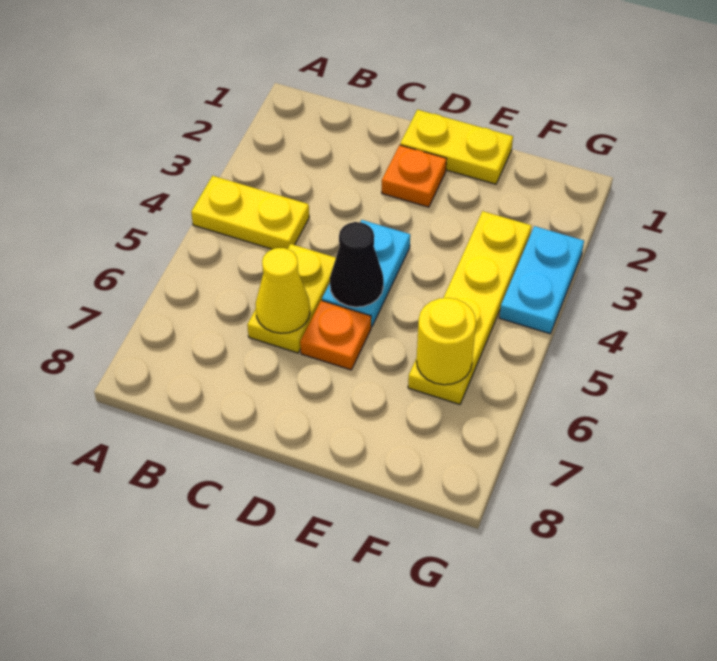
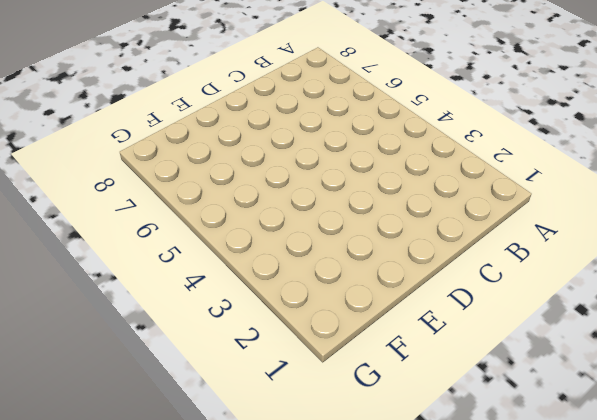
none -> yellow 1x2 plate [191,176,309,249]
none -> yellow 1x2 plate [247,244,336,353]

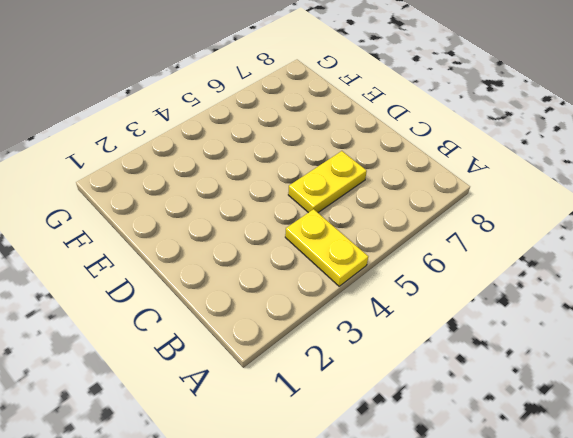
none -> yellow 1x2 plate [400,110,513,184]
none -> orange 1x1 plate [382,145,447,207]

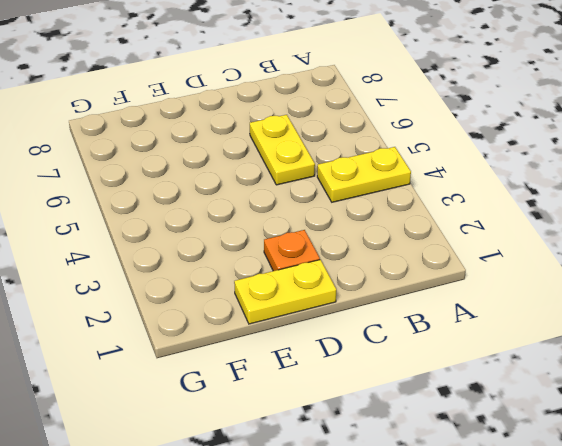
none -> cyan 1x2 plate [322,220,410,327]
none -> orange 1x1 plate [300,301,371,370]

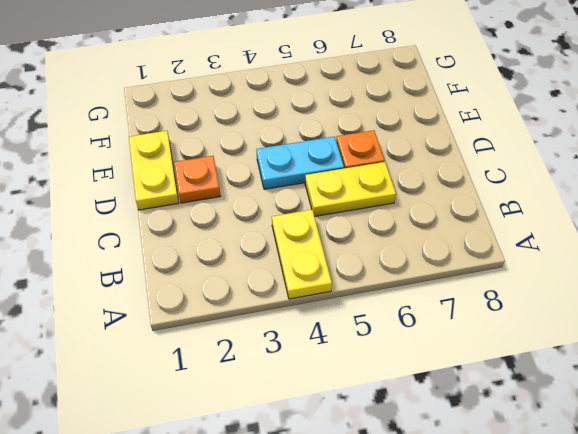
none -> yellow 1x4 plate [408,211,532,404]
none -> cyan 1x2 plate [499,226,584,334]

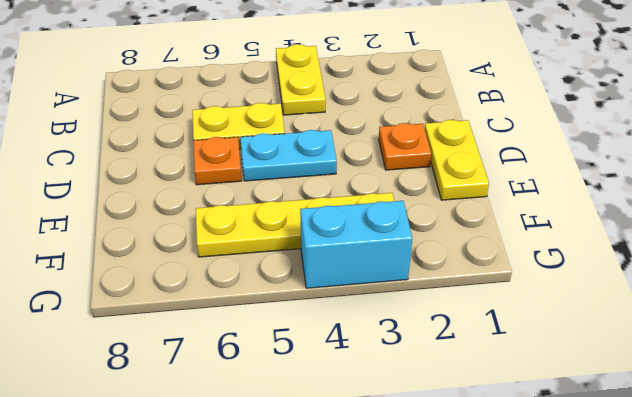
cyan 1x2 brick [300,201,412,288] -> cyan 1x2 plate [499,226,584,334]
none -> yellow 1x1 cone [255,248,310,333]
none -> black 1x1 cone [330,222,384,307]

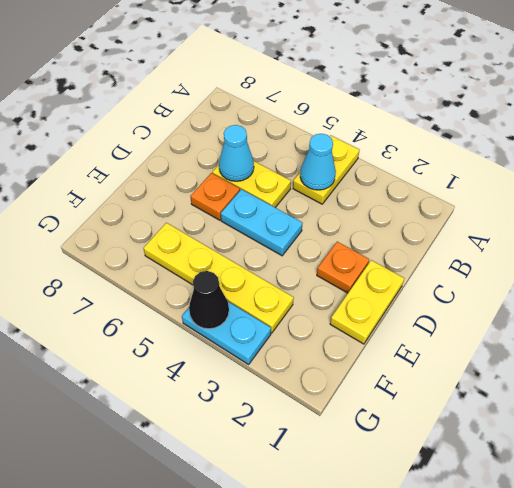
cyan 1x1 cone [300,134,336,190] -> none
cyan 1x1 cone [219,125,254,181] -> yellow 1x1 cone [255,248,310,333]
black 1x1 cone [189,271,229,329] -> black 1x1 cone moved to [330,222,384,307]
none -> yellow 1x1 round brick [417,298,476,385]

